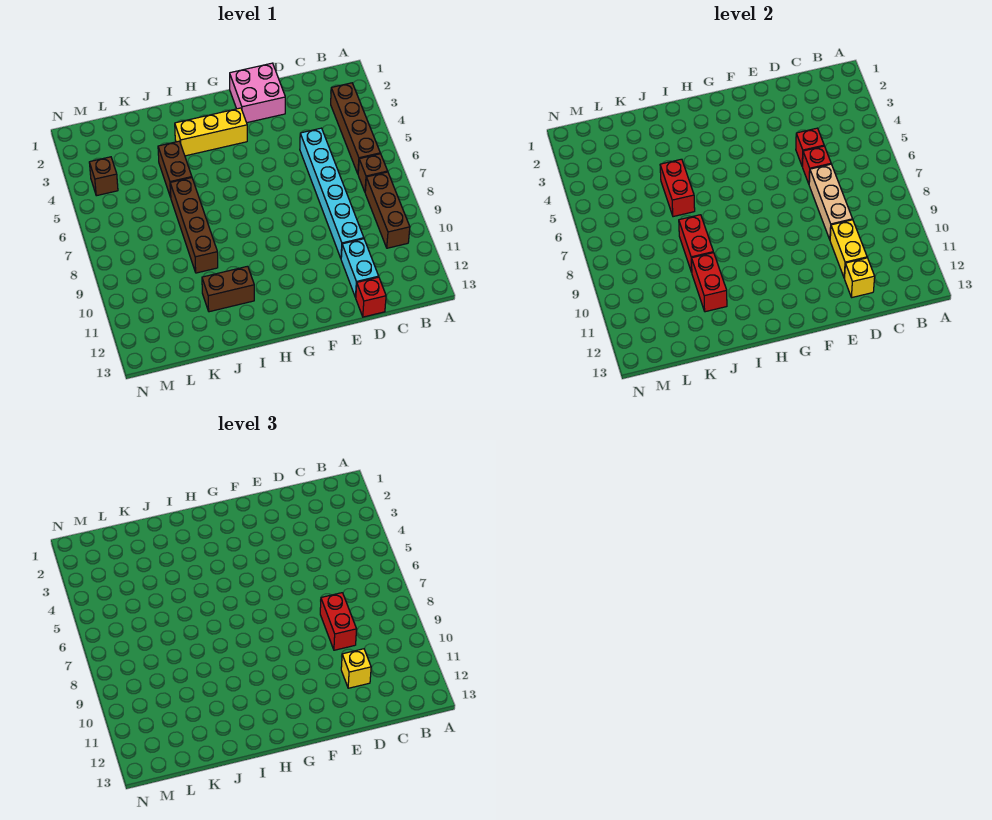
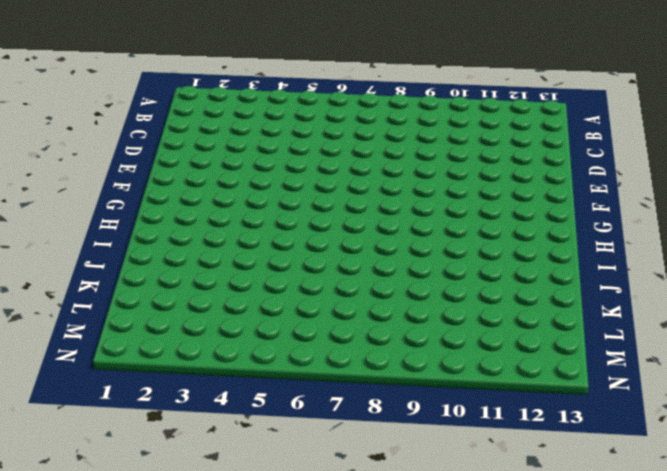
none -> brown 1x4 brick [331,83,380,174]
none -> brown 1x1 brick [358,154,388,192]
none -> brown 1x3 brick [365,172,410,248]

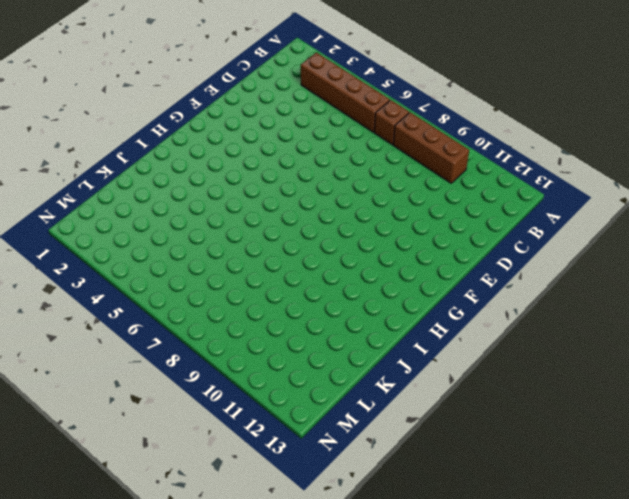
none -> cyan 1x6 brick [300,128,364,258]
none -> cyan 1x2 brick [341,239,379,298]
none -> red 1x1 brick [356,277,386,317]

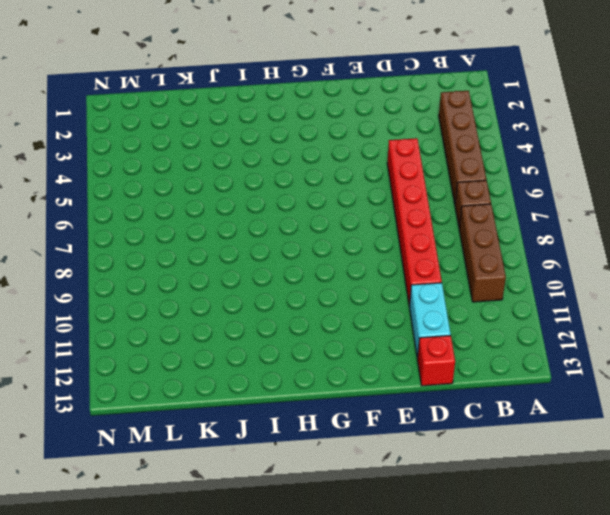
red 1x6 brick [387,138,442,306] -> cyan 1x6 brick [300,128,364,258]
none -> pink 2x2 brick [230,63,285,123]
none -> yellow 1x3 brick [175,108,247,156]
none -> brown 1x2 brick [202,266,254,312]

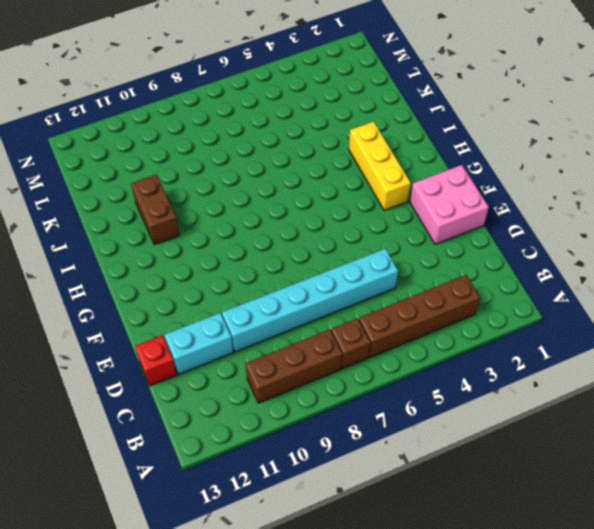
none -> brown 1x2 brick [158,141,192,197]
none -> brown 1x4 brick [170,178,218,273]
none -> brown 1x1 brick [89,157,118,196]

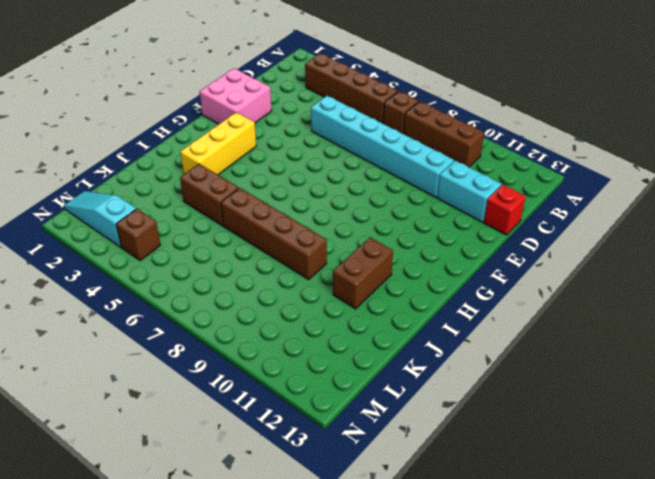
cyan 1x3 slope [64,191,136,247] -> none
none -> red 1x1 brick [796,128,824,167]
none -> red 1x1 brick [803,146,831,184]
none -> tan 1x3 brick [809,164,853,239]

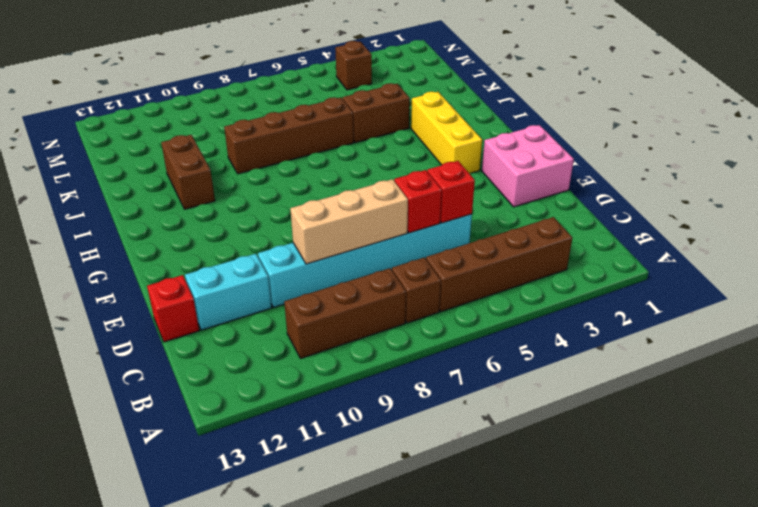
none -> yellow 1x2 brick [830,220,867,278]
none -> yellow 1x1 brick [845,258,875,297]
none -> red 1x2 brick [660,159,695,217]

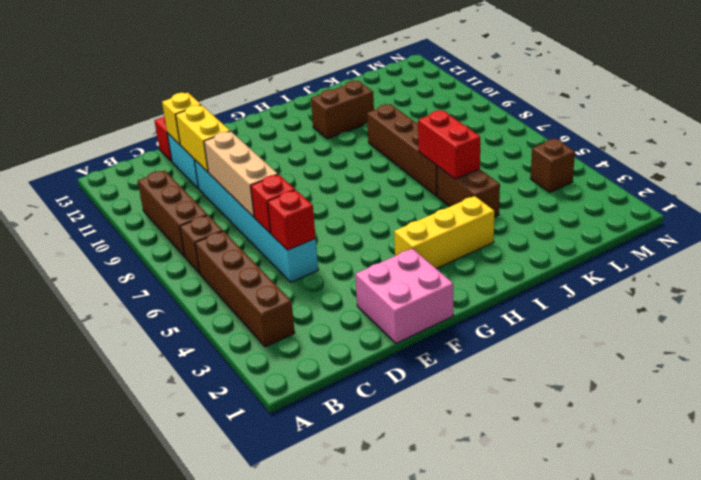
none -> red 1x2 brick [679,215,714,272]
none -> red 1x2 brick [691,253,727,312]
none -> red 1x2 brick [320,593,357,650]

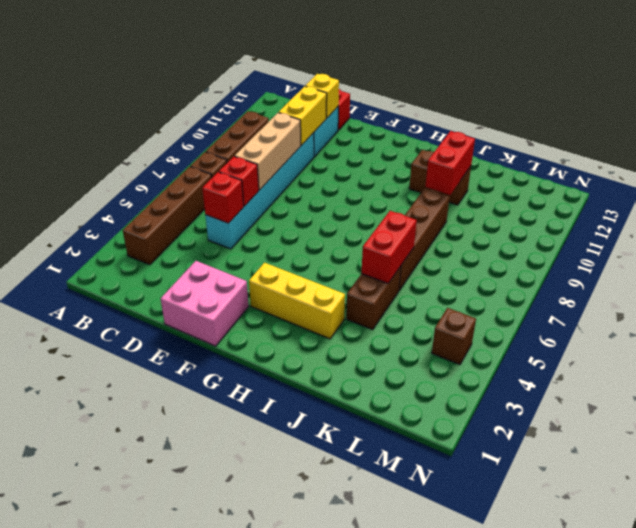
none -> red 1x2 brick [679,215,714,272]
none -> red 1x2 brick [320,593,357,650]
none -> yellow 1x1 brick [341,649,371,688]

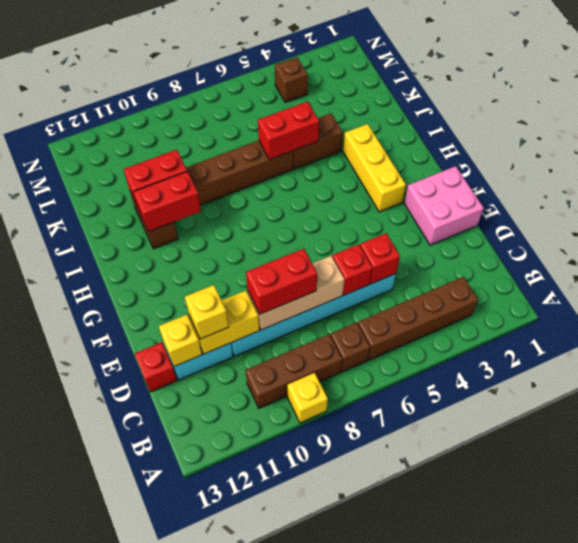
yellow 1x1 brick [287,373,328,423] -> none
red 1x2 brick [134,171,201,232] -> red 1x2 brick moved to [679,215,714,272]

